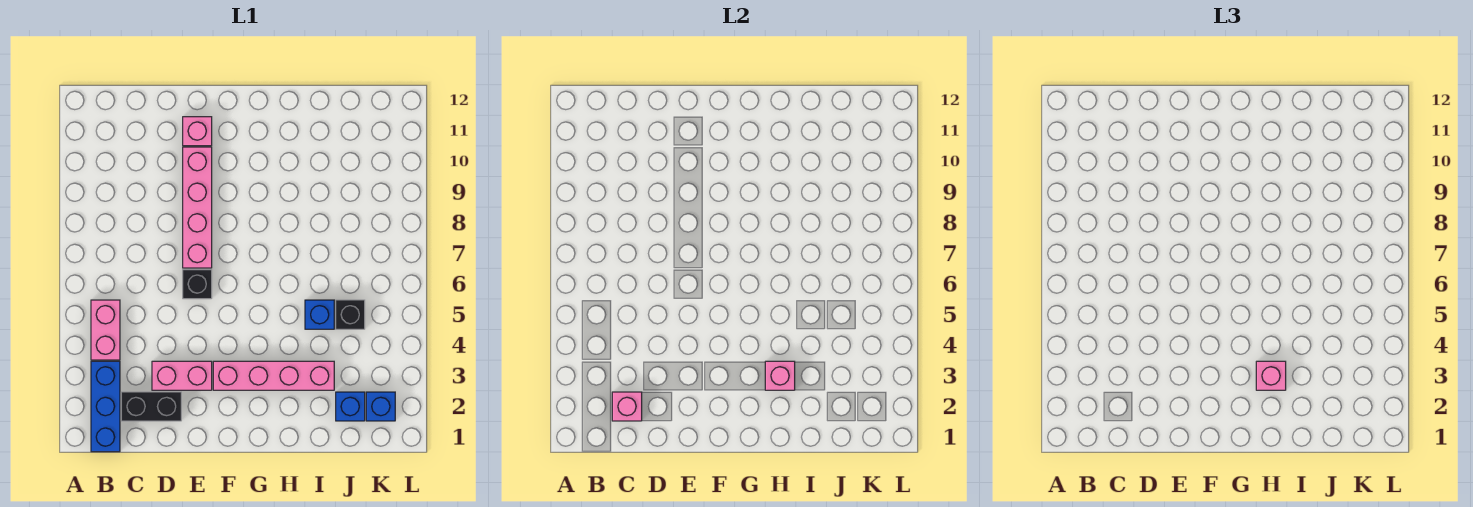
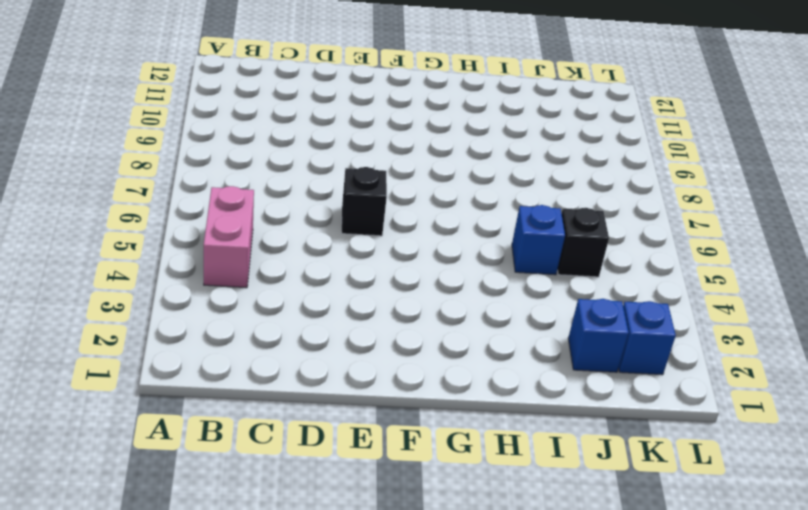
none -> blue 1x3 brick [91,361,120,452]
none -> black 1x2 brick [121,392,181,421]
none -> pink 1x2 brick [152,361,212,390]

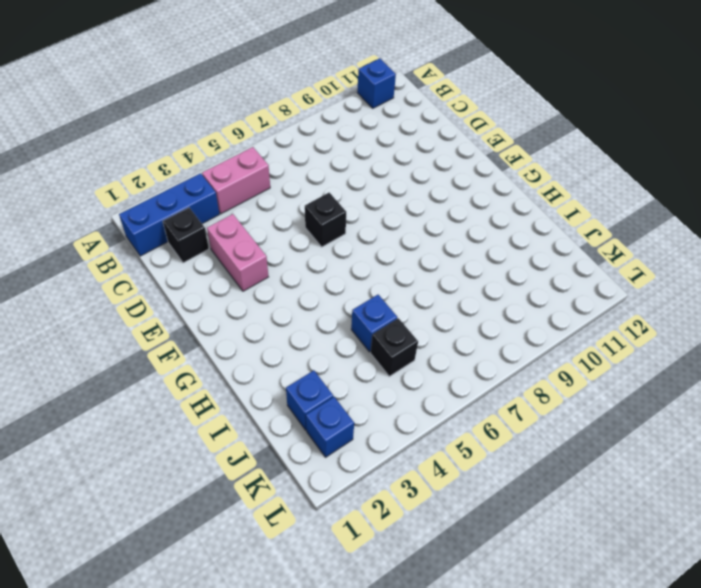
blue 1x1 brick [357,58,396,108] -> none
black 1x1 brick [163,208,209,263] -> black 1x2 brick [121,392,181,421]
none -> pink 1x4 brick [183,147,212,268]
none -> pink 1x1 brick [183,117,212,146]
none -> pink 1x4 brick [213,361,334,390]

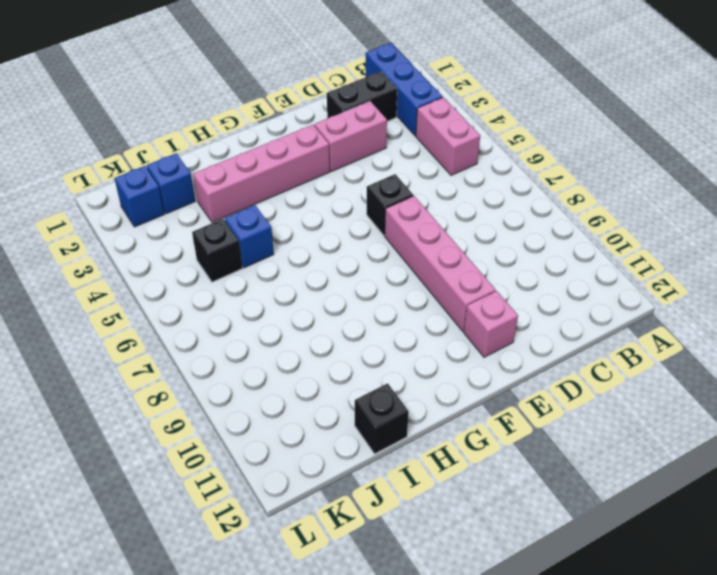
black 1x1 brick [355,383,409,454] -> none
none -> pink 1x1 brick [612,392,642,421]
none -> pink 1x1 brick [765,361,795,390]
none -> pink 1x1 brick [1256,361,1286,390]

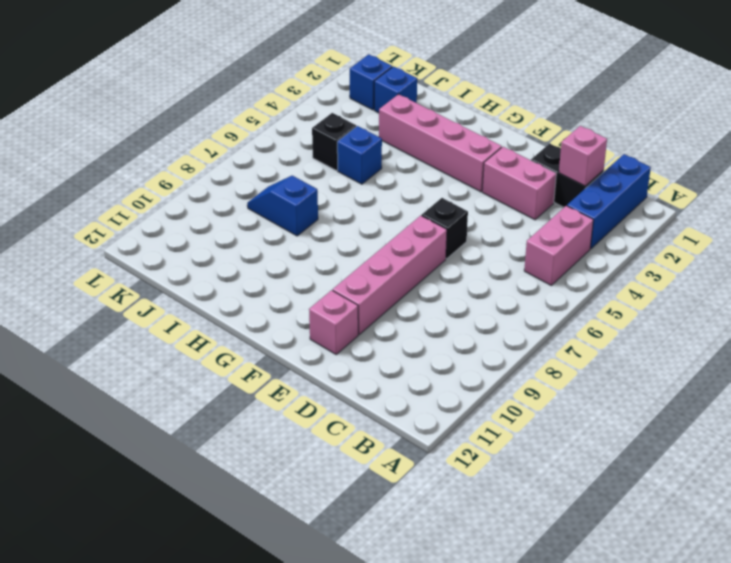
blue 1x2 slope [247,176,318,236] -> none
none -> pink 1x1 brick [765,361,795,390]
none -> pink 1x1 brick [1256,361,1286,390]

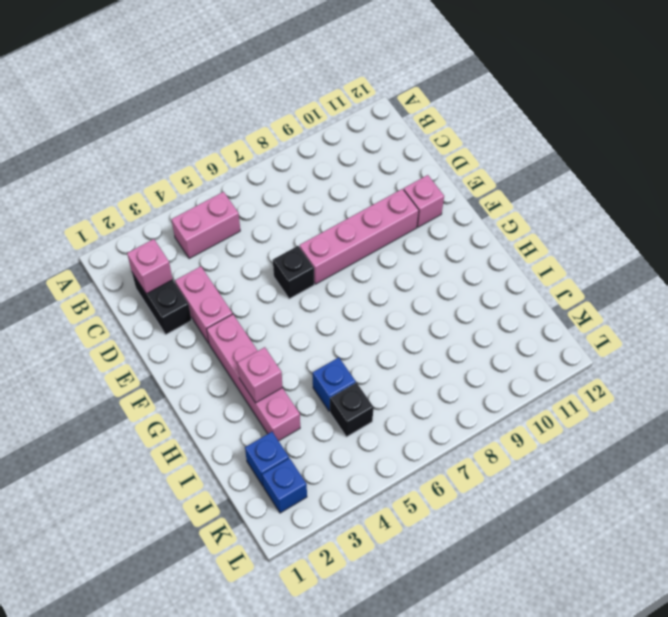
none -> blue 1x3 brick [91,361,120,452]
none -> pink 1x1 brick [1256,361,1286,390]

